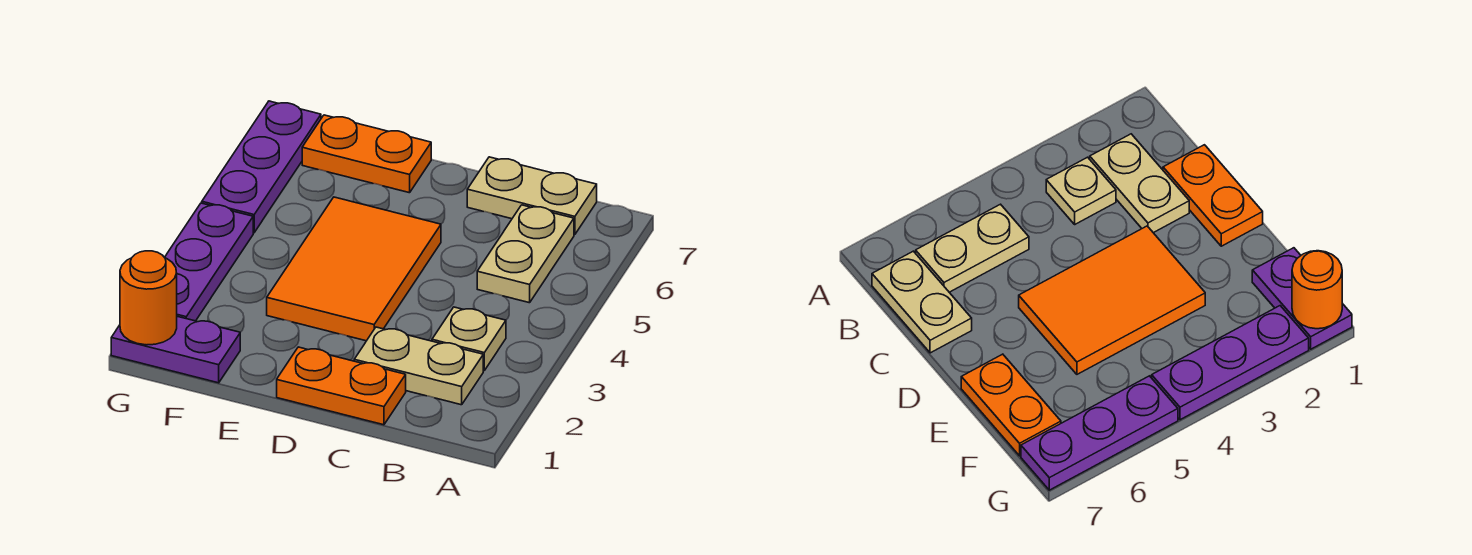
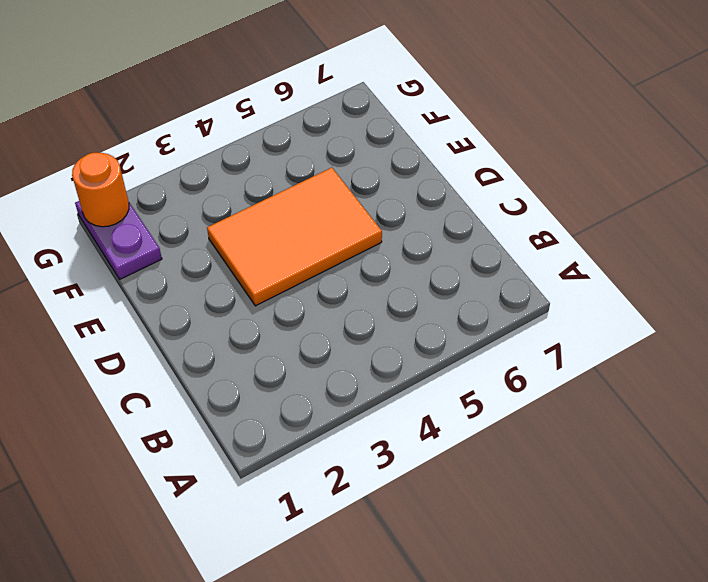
none -> tan 1x2 plate [354,327,483,405]
none -> tan 1x1 plate [432,307,506,371]

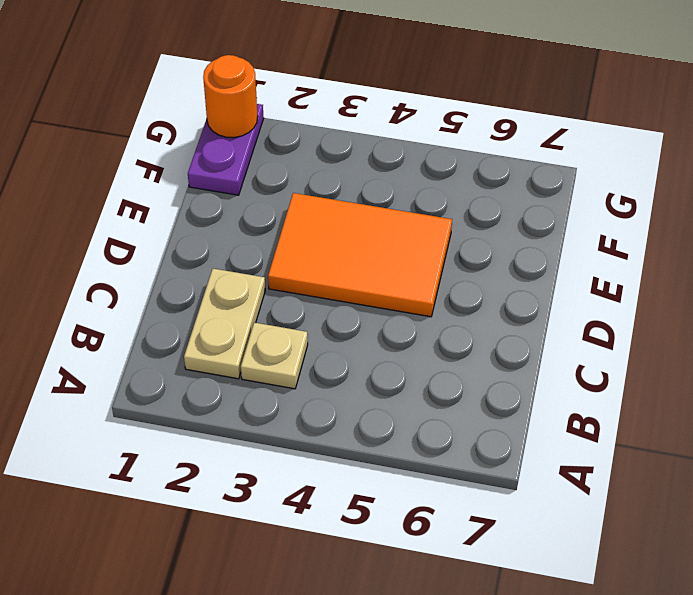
none -> tan 1x2 plate [477,205,574,303]
none -> tan 1x2 plate [467,157,597,235]

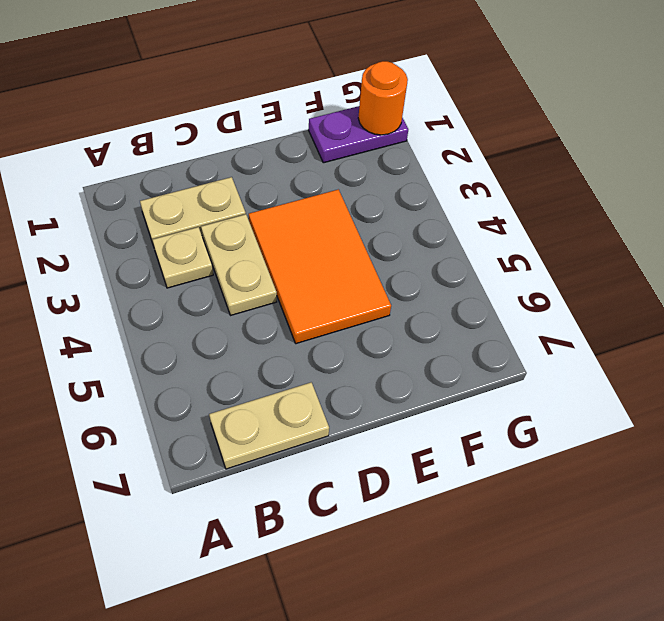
tan 1x2 plate [201,214,277,315] -> tan 1x2 plate moved to [477,205,574,303]
none -> orange 1x2 plate [277,347,406,425]
none -> orange 1x2 plate [302,115,431,193]

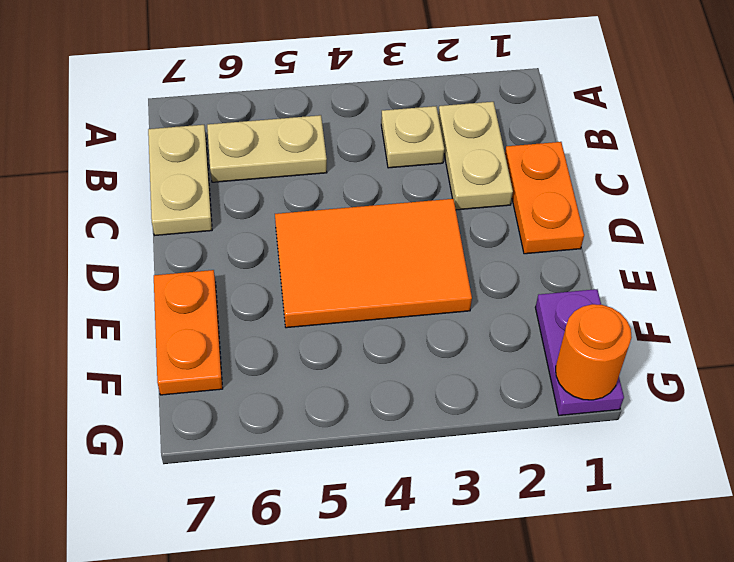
none -> purple 1x3 plate [165,203,253,321]
none -> purple 1x3 plate [202,101,321,233]

